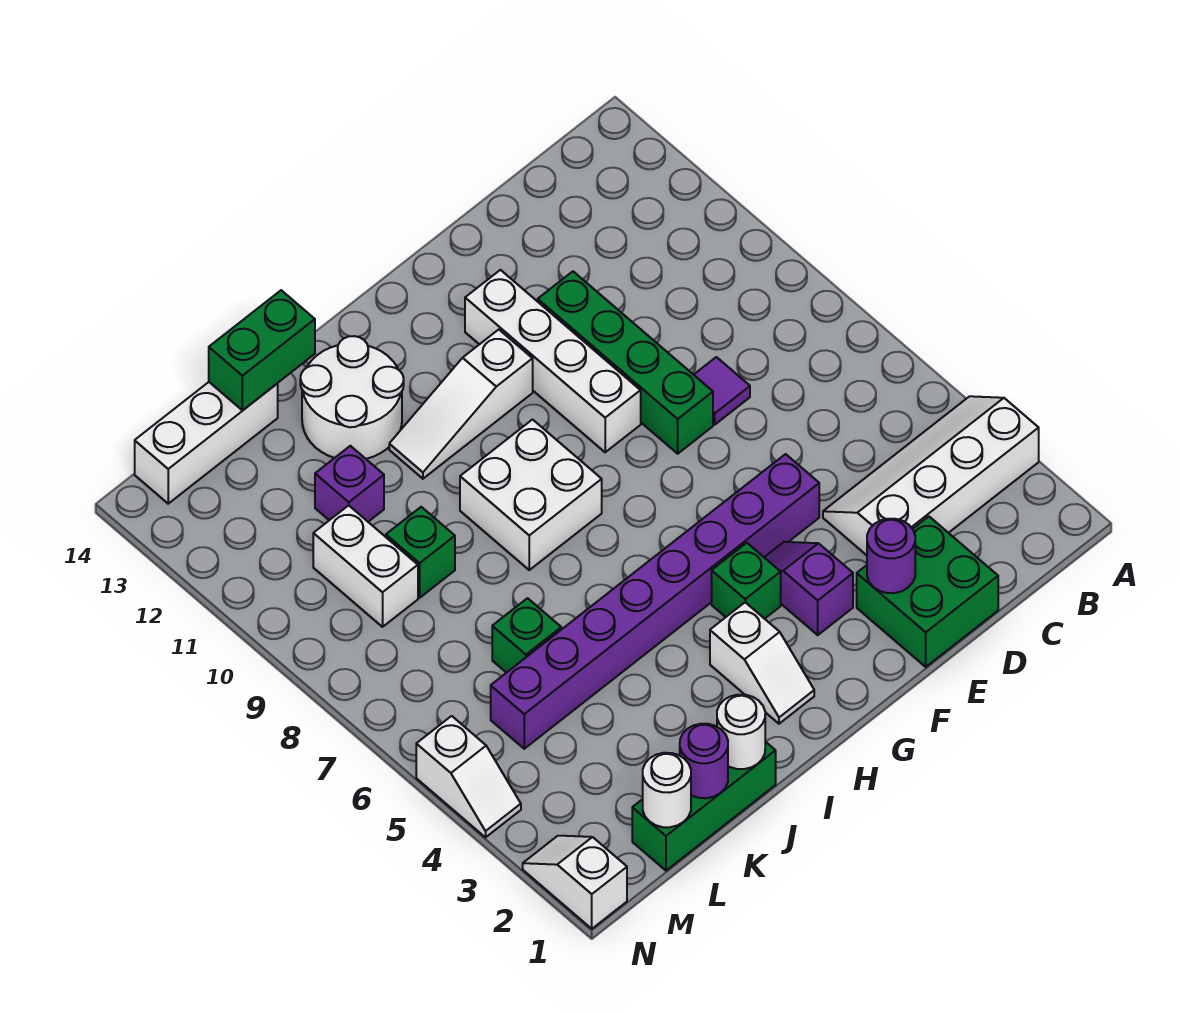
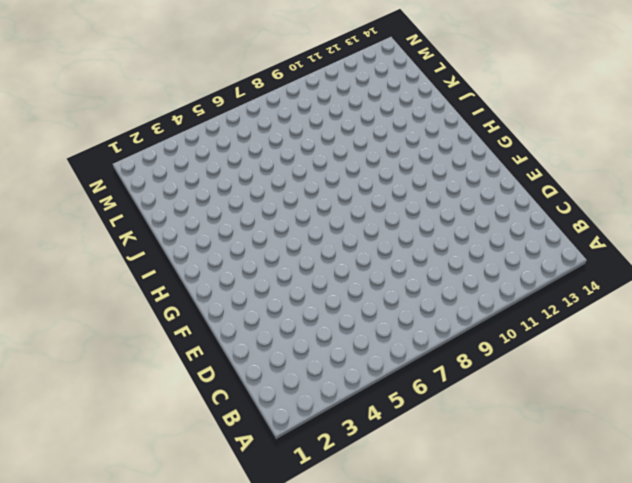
none -> white 2x4 slope [823,396,1039,555]
none -> green 2x2 brick [857,517,998,667]
none -> purple 1x1 tile [694,357,750,425]

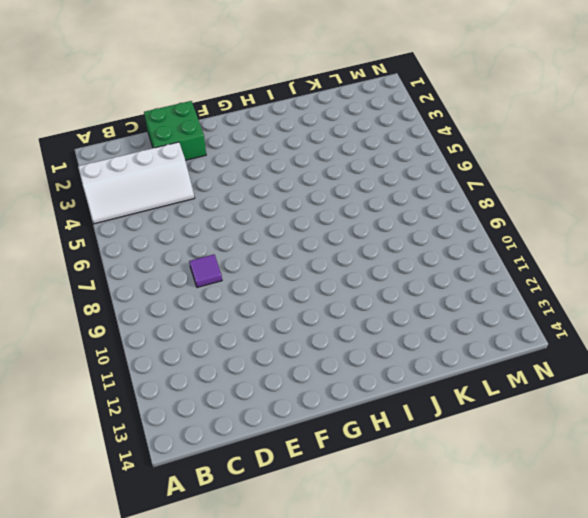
none -> purple 1x8 brick [491,454,819,749]
none -> green 1x4 brick [538,272,713,454]
none -> purple 1x2 slope [764,542,853,635]

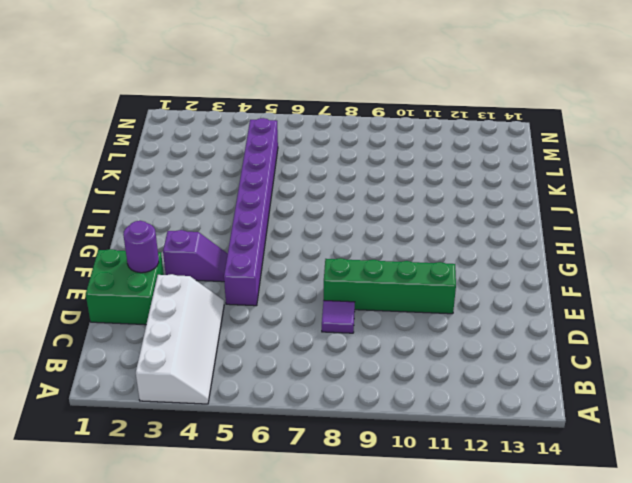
none -> white 1x4 brick [465,270,641,452]
none -> green 1x1 brick [712,543,781,619]
none -> white 1x3 slope [389,330,533,479]

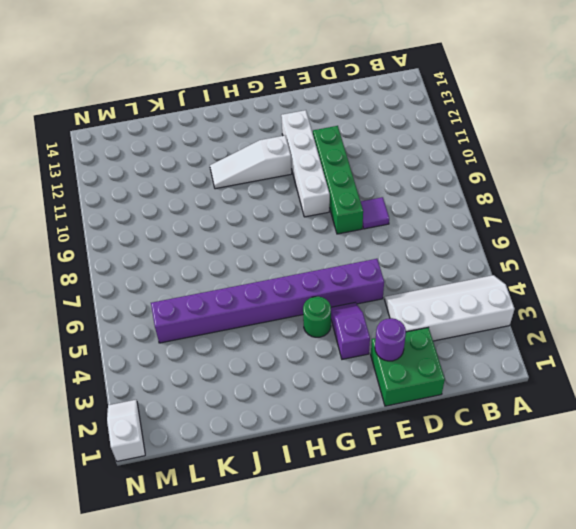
green 1x1 round brick [303,296,331,337] -> green 1x1 brick [712,543,781,619]
none -> white 1x2 slope [710,602,814,724]
none -> white 2x2 brick [460,420,602,570]
none -> white 2x2 round brick [300,336,404,459]

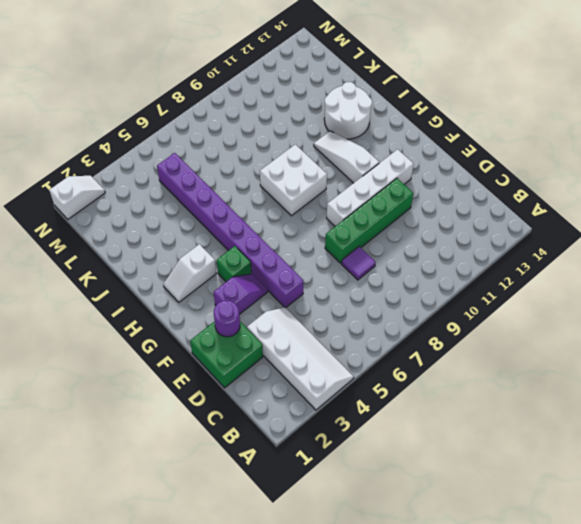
none -> green 1x3 brick [632,742,776,871]
none -> green 1x1 brick [492,598,561,673]
none -> green 1x1 brick [386,507,455,598]

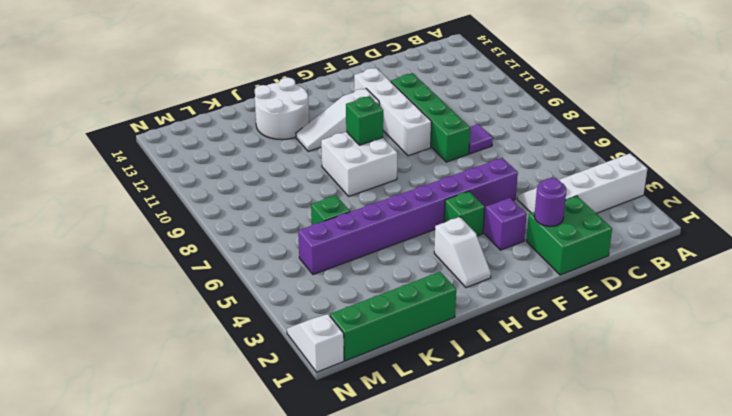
green 1x1 brick [346,96,383,145] -> green 1x1 brick moved to [386,507,455,598]
green 1x4 brick [330,272,456,361] -> green 1x3 brick [632,742,776,871]
none -> purple 1x1 brick [315,446,384,522]
none -> white 1x3 brick [135,382,278,504]
none -> white 1x2 brick [313,505,418,627]

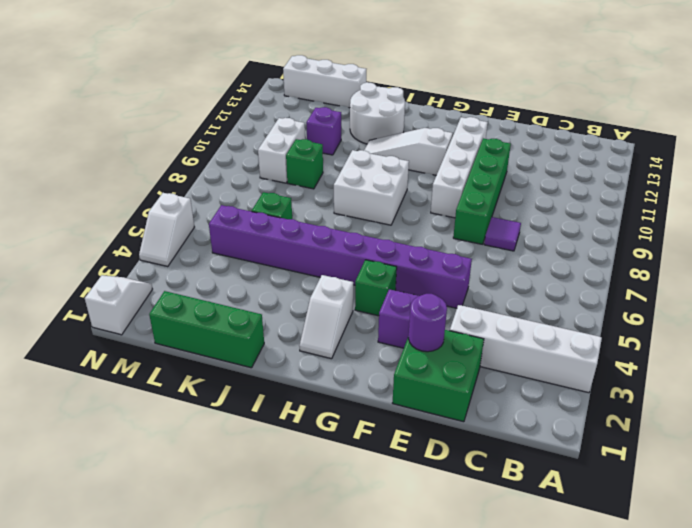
none -> white 1x1 round brick [717,695,765,769]
none -> green 1x2 brick [209,290,315,410]
none -> purple 1x1 round brick [680,724,728,798]

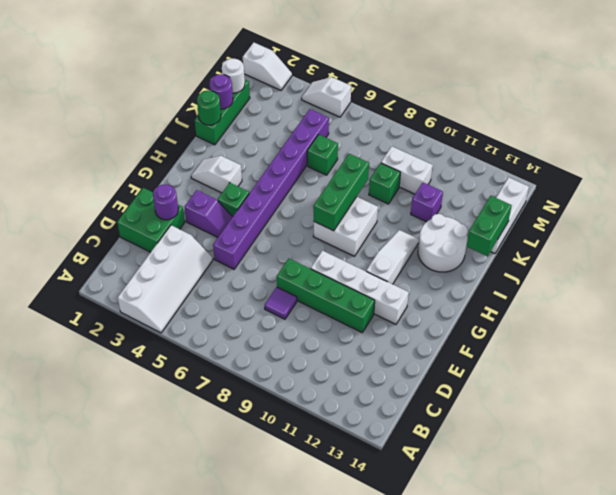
green 1x3 brick [314,154,369,231] -> none
green 1x1 round brick [197,91,221,125] -> white 1x1 round brick [717,695,765,769]

